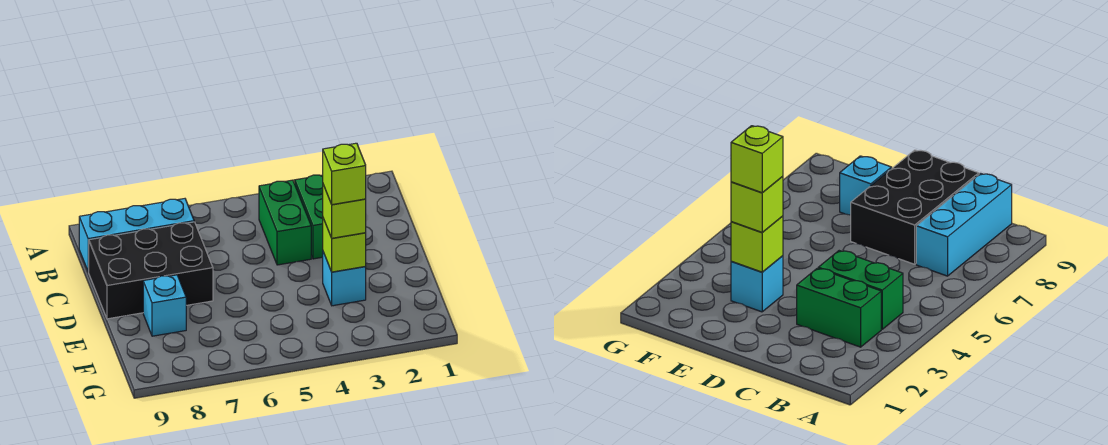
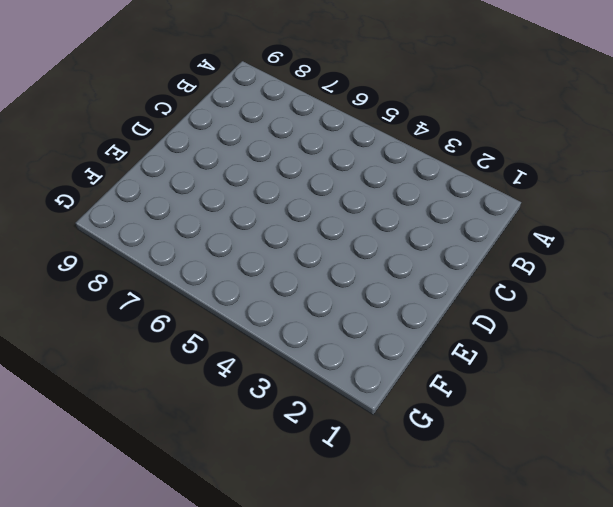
none -> green 1x2 brick [295,175,323,259]
none -> green 1x2 brick [259,180,311,265]

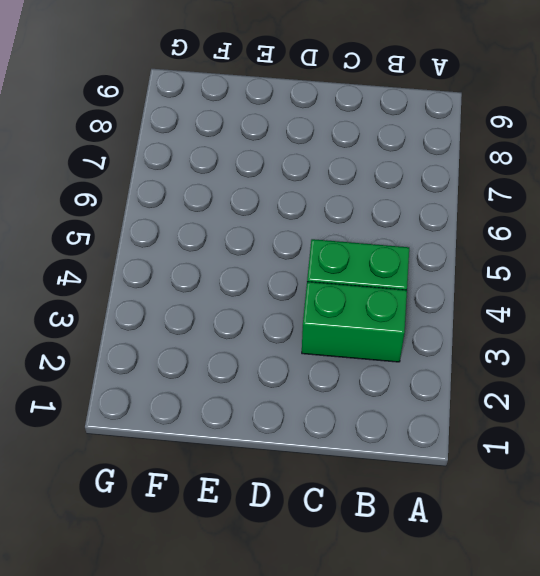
none -> cyan 1x3 brick [79,199,194,272]
none -> black 2x3 brick [89,222,213,319]

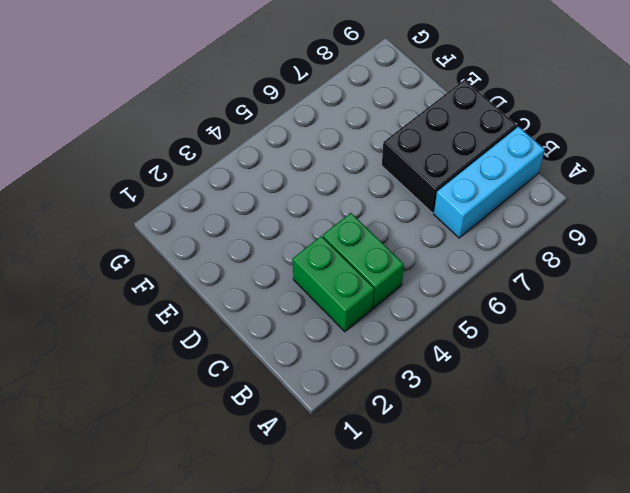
none -> cyan 1x1 brick [323,252,366,306]
none -> cyan 1x1 brick [143,275,186,336]

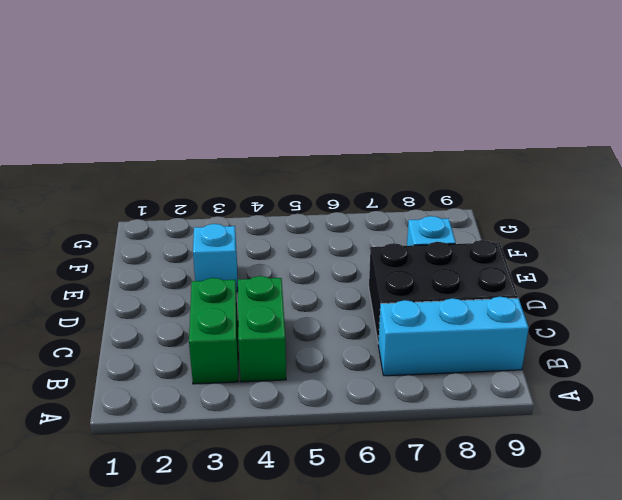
none -> lime 1x1 brick [323,218,366,272]
none -> lime 1x1 brick [323,185,366,238]

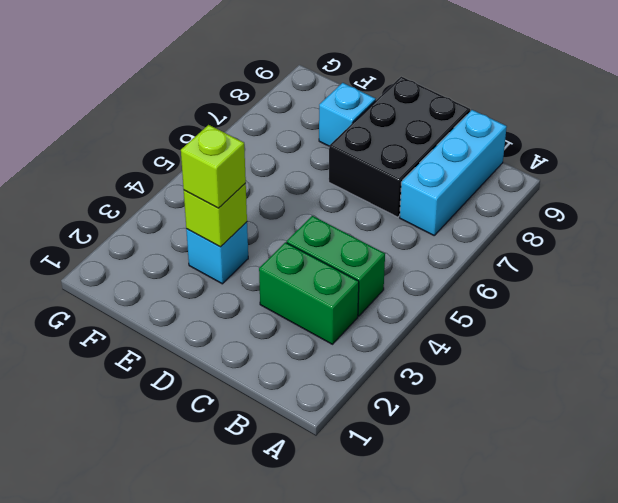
none -> lime 1x1 brick [323,143,366,205]

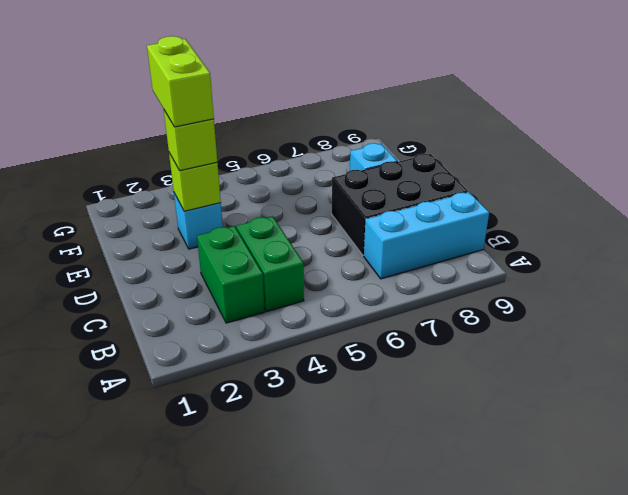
lime 1x2 brick [147,36,214,127] -> lime 1x1 brick [323,143,366,205]

